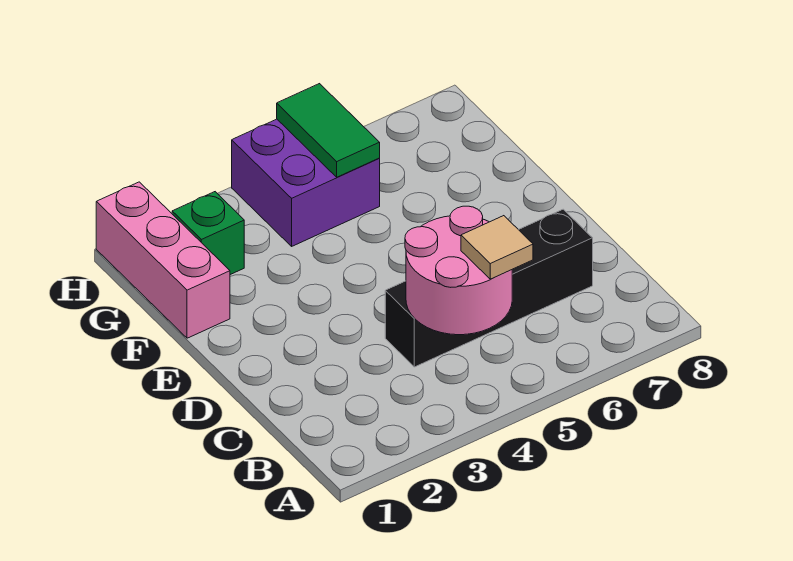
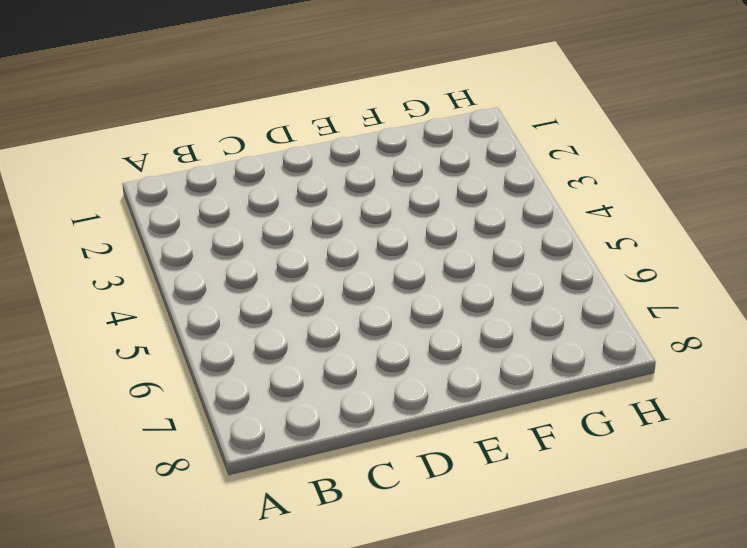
none -> black 1x4 brick [385,209,593,367]
none -> pink 1x3 brick [96,182,230,338]

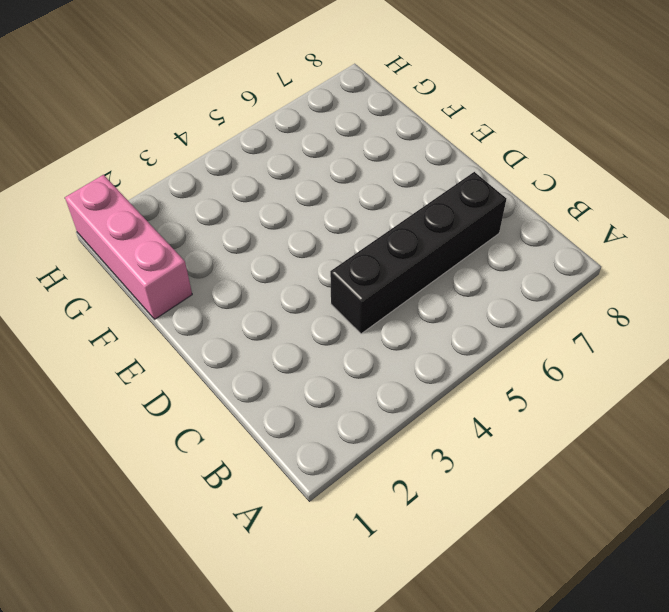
none -> green 1x1 brick [172,192,244,275]
none -> purple 2x2 brick [232,119,380,246]

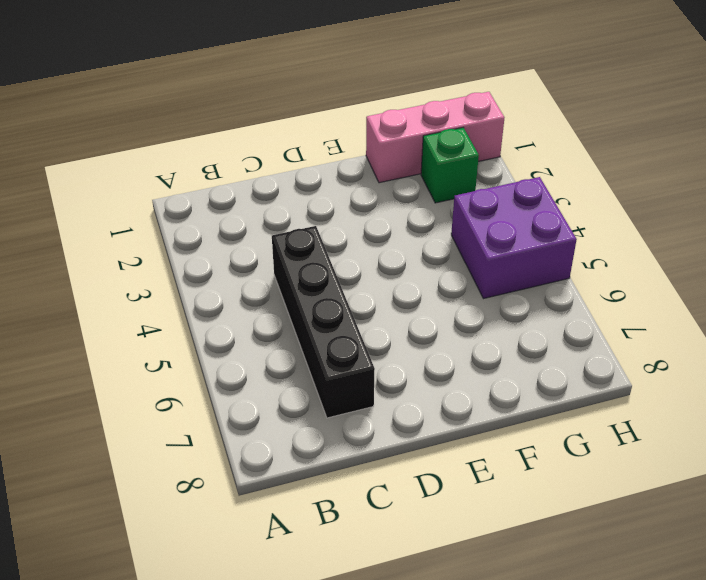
none -> pink 2x2 round brick [405,206,512,335]
none -> green 1x2 tile [277,84,380,177]

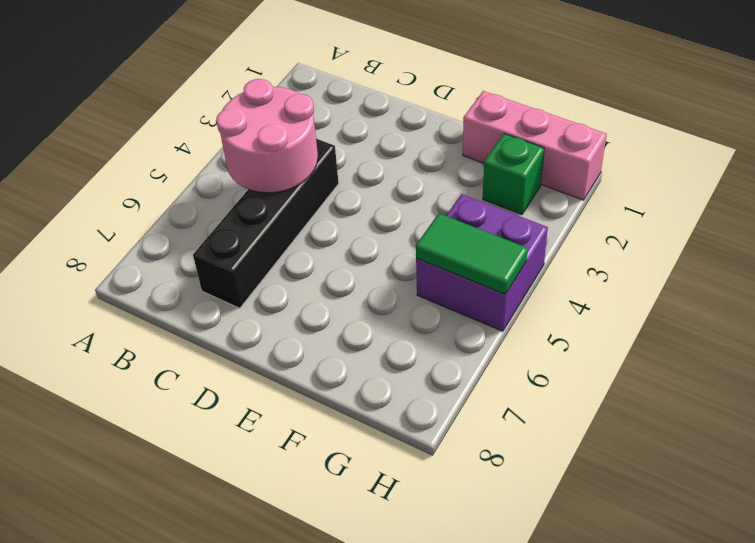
none -> tan 1x1 tile [461,216,533,279]

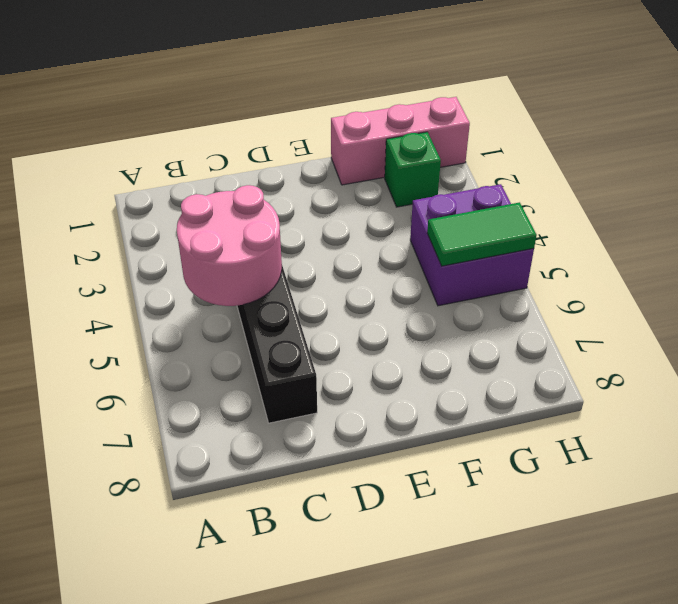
none -> tan 1x1 tile [461,216,533,279]

